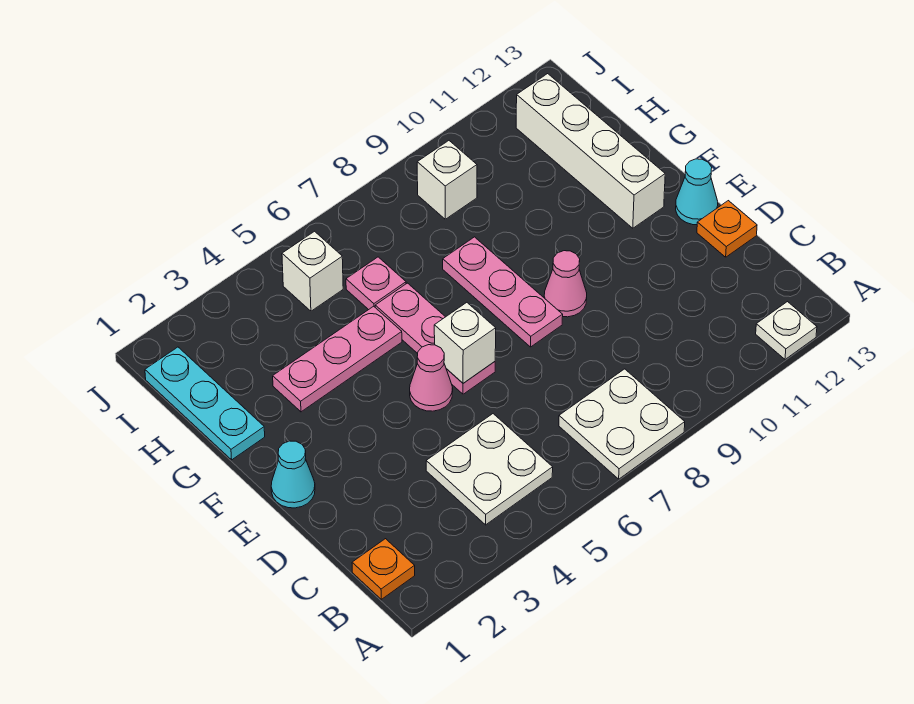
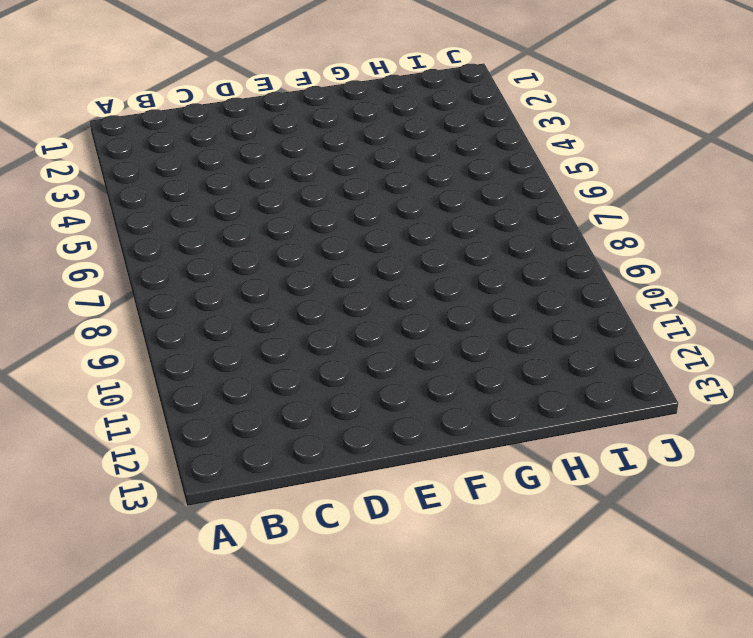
none -> white 2x2 plate [559,369,685,479]
none -> white 1x1 plate [756,302,817,359]
none -> orange 1x1 plate [352,539,415,599]

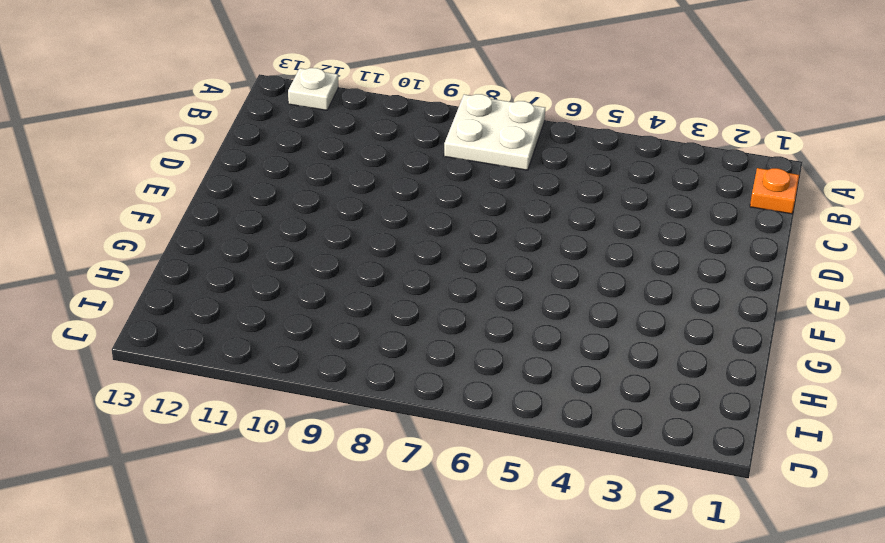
none -> white 2x2 plate [426,414,553,525]
none -> orange 1x1 plate [697,201,757,257]
none -> cyan 1x1 cone [271,441,315,508]

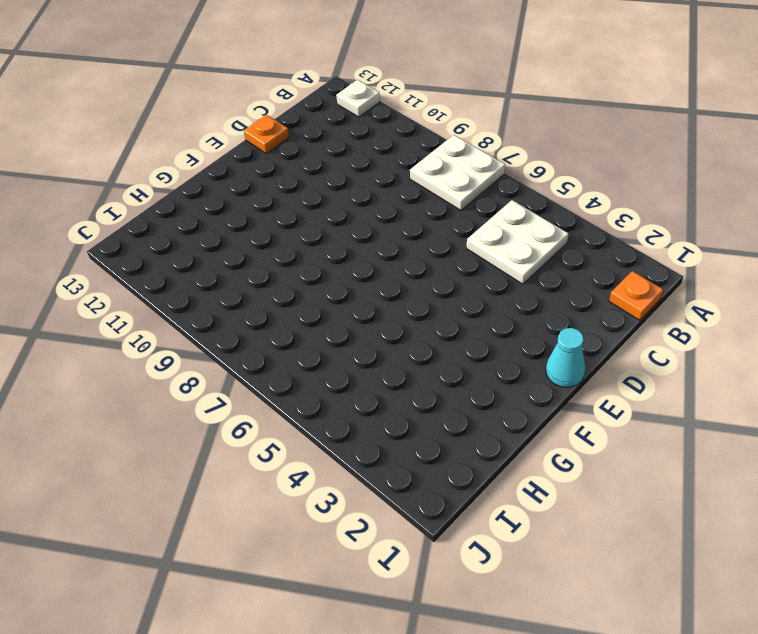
none -> pink 1x1 cone [410,345,453,411]
none -> pink 1x3 plate [375,283,495,394]
none -> pink 1x3 plate [443,237,563,347]

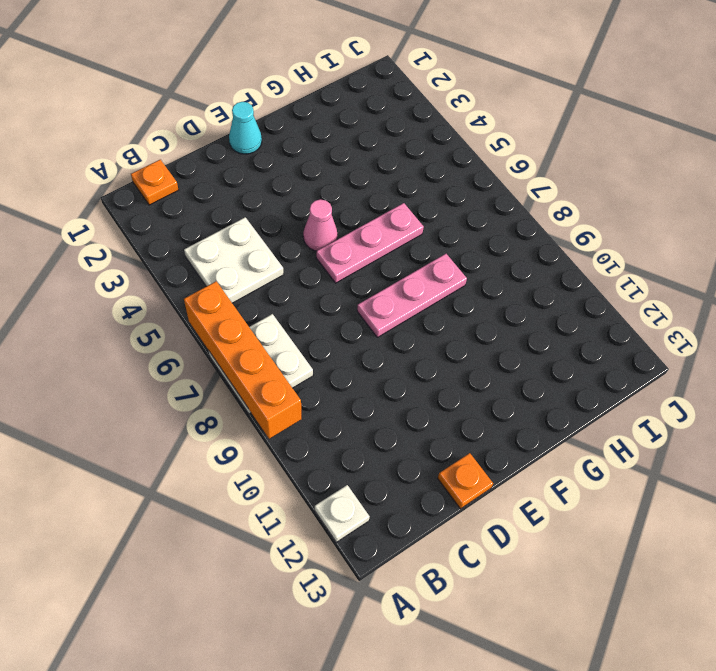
orange 1x4 brick [184,281,301,439] -> none
none -> pink 1x1 cone [544,251,587,317]
none -> cyan 1x1 cone [676,159,718,225]
none -> white 1x4 brick [516,74,665,228]

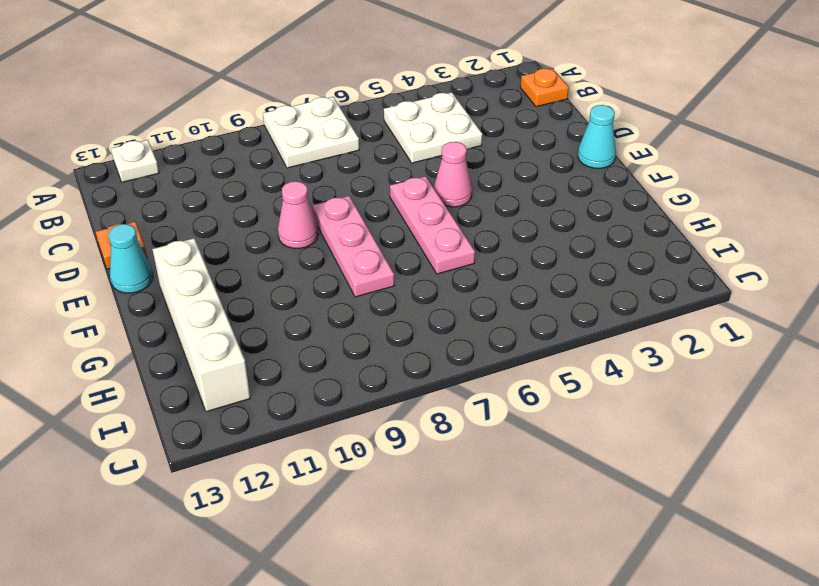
none -> cyan 1x3 plate [145,347,265,460]
none -> pink 1x3 plate [273,306,402,412]
none -> pink 1x1 plate [346,257,406,310]

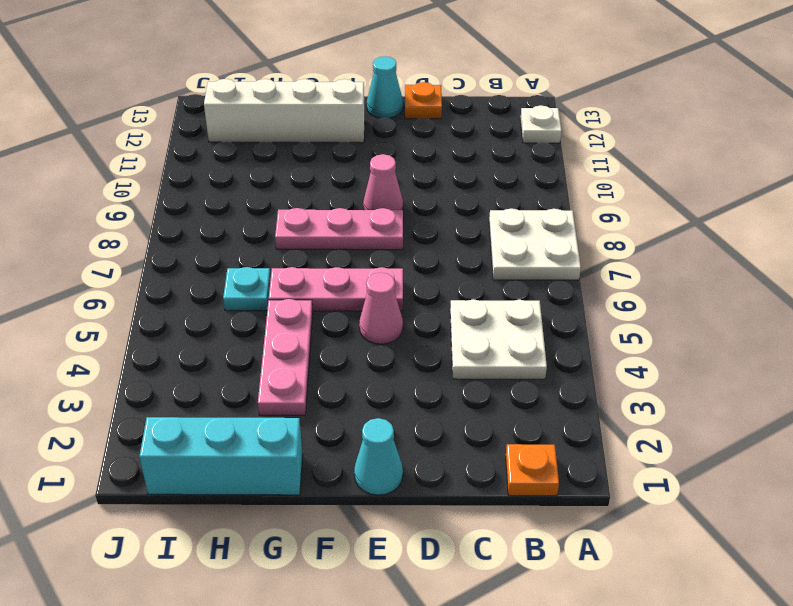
cyan 1x3 brick [139,417,303,495] -> cyan 1x3 plate [145,347,265,460]
cyan 1x1 plate [223,267,271,311] -> pink 1x1 plate [346,257,406,310]
none -> white 1x1 brick [282,231,343,311]
none -> white 1x1 brick [417,141,477,219]
none -> white 1x1 brick [434,303,496,383]

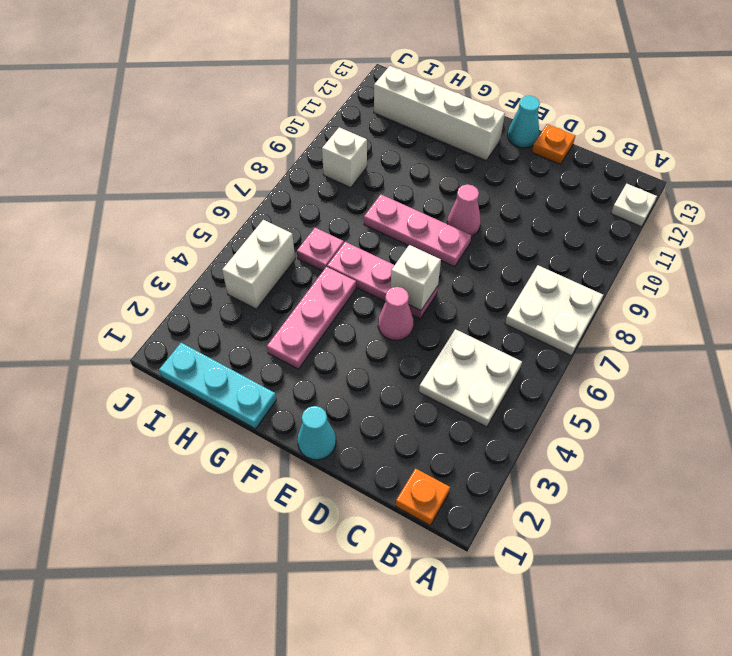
white 1x2 brick [222,220,295,309] -> white 1x1 brick [282,231,343,311]

